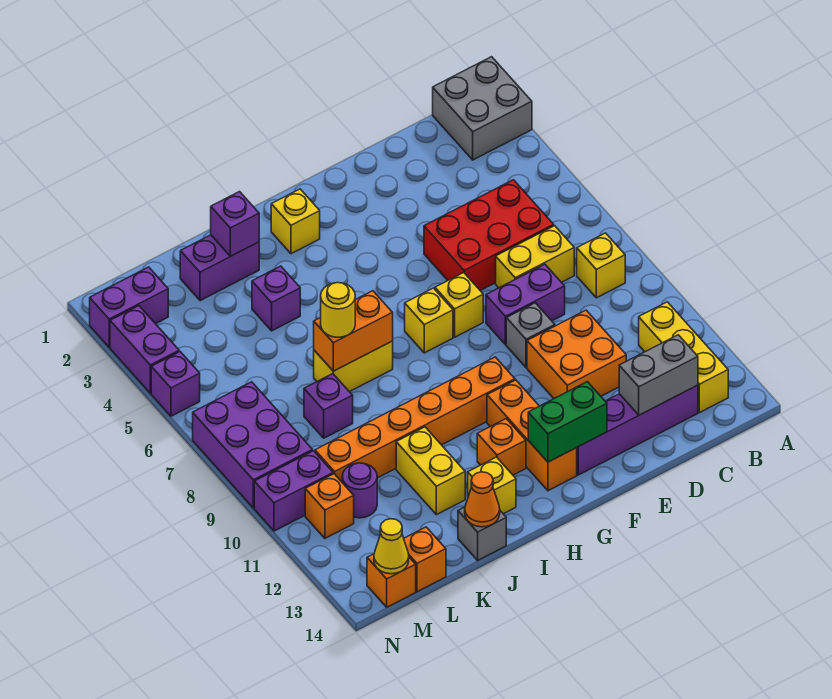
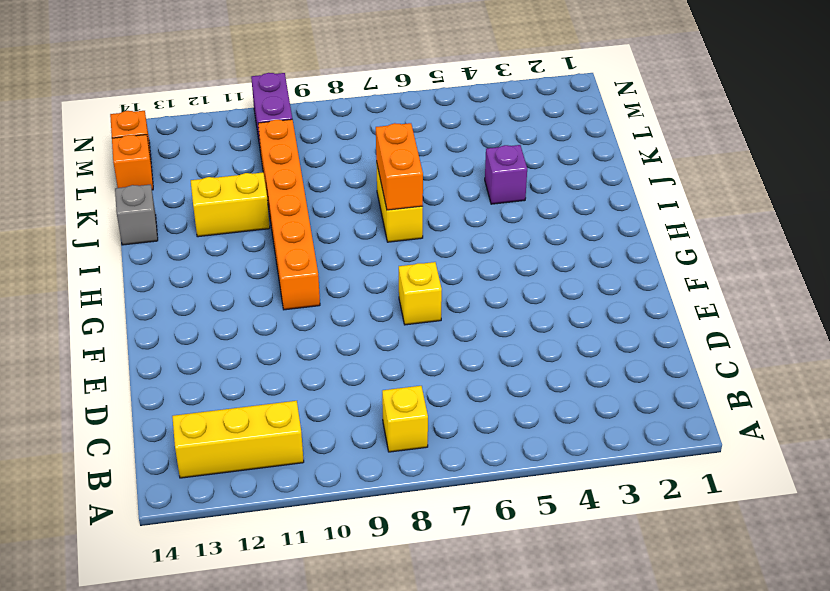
none -> grey 2x2 brick [433,57,532,160]
none -> red 2x3 brick [424,180,554,291]
none -> yellow 1x2 brick [496,226,574,288]
none -> purple 1x4 brick [577,385,698,475]

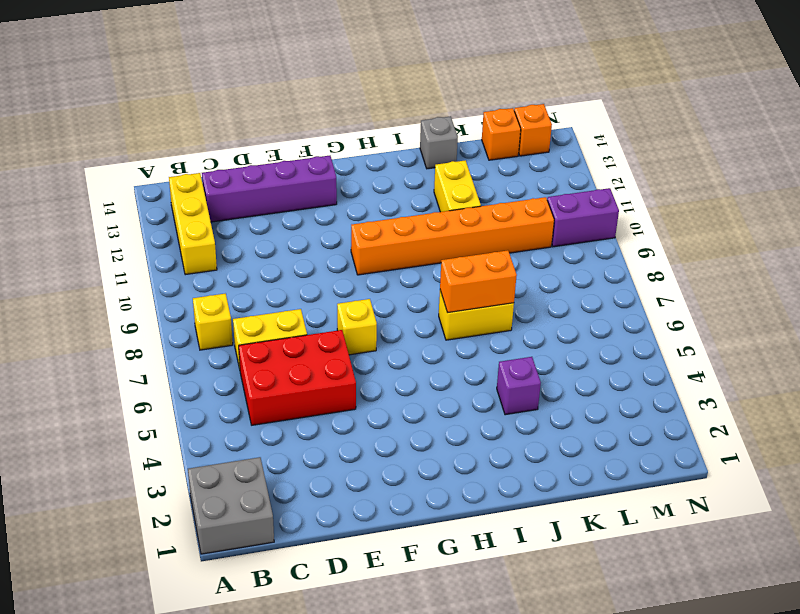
none -> purple 1x2 brick [486,264,565,345]
none -> orange 2x2 brick [527,310,626,398]
none -> grey 1x1 brick [506,303,555,368]
none -> yellow 1x1 brick [405,288,453,353]

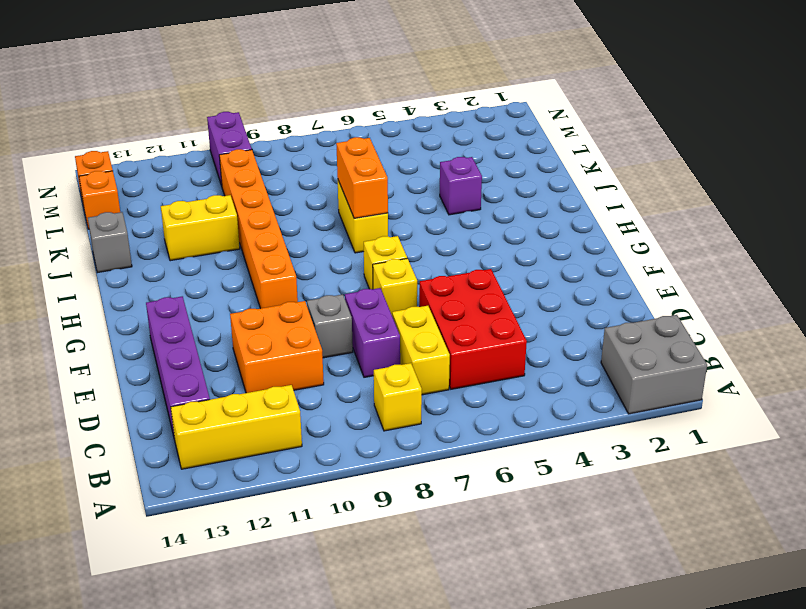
none -> orange 1x3 brick [487,380,577,491]
none -> yellow 1x1 brick [271,189,320,254]
none -> orange 1x1 brick [477,419,526,475]
none -> yellow 1x1 brick [468,457,516,514]

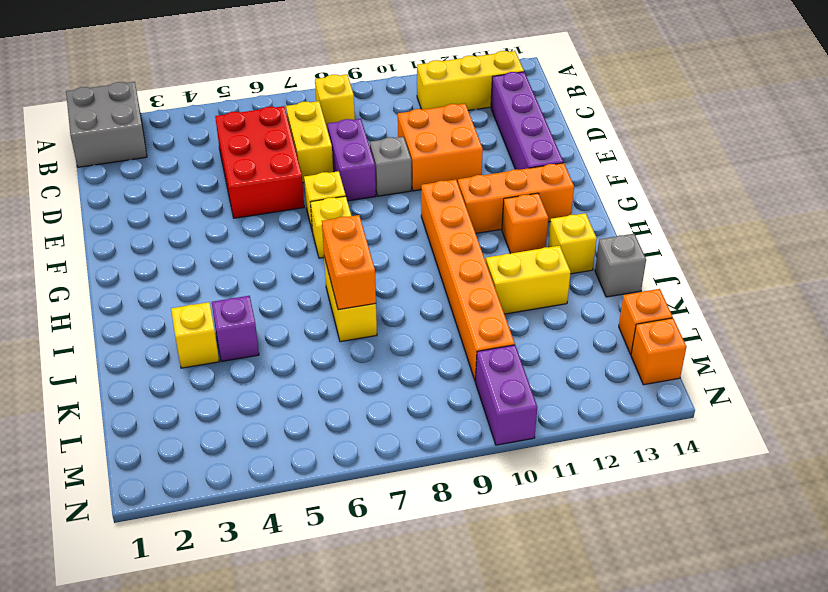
yellow 1x1 brick [171,302,219,368] -> yellow 1x1 brick moved to [271,189,320,254]
none -> purple 1x2 brick [180,235,259,301]
none -> purple 1x1 brick [304,374,353,438]
none -> purple 1x1 round brick [342,463,377,518]
none -> purple 1x2 brick [90,267,168,347]

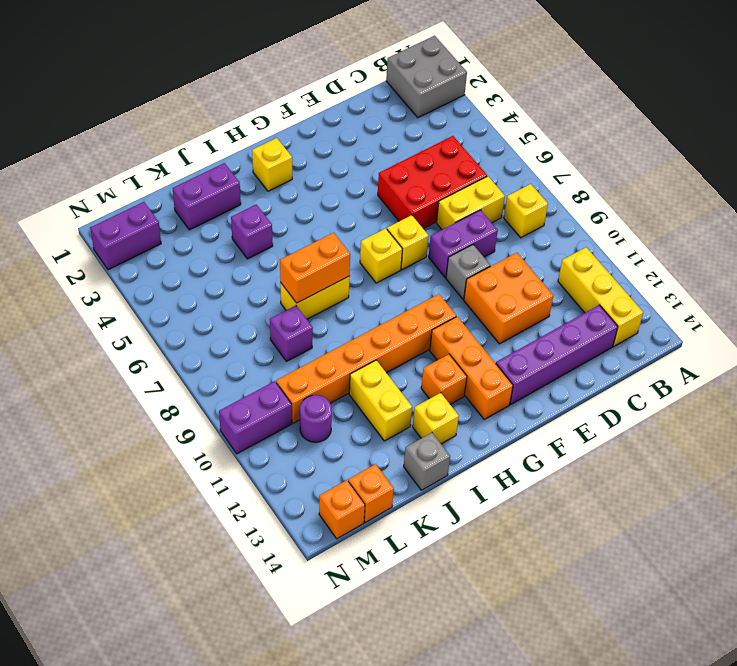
none -> purple 2x3 brick [193,382,313,508]
none -> orange 1x1 brick [305,474,354,538]
none -> purple 1x2 brick [110,306,179,393]
none -> purple 1x1 brick [151,352,200,416]

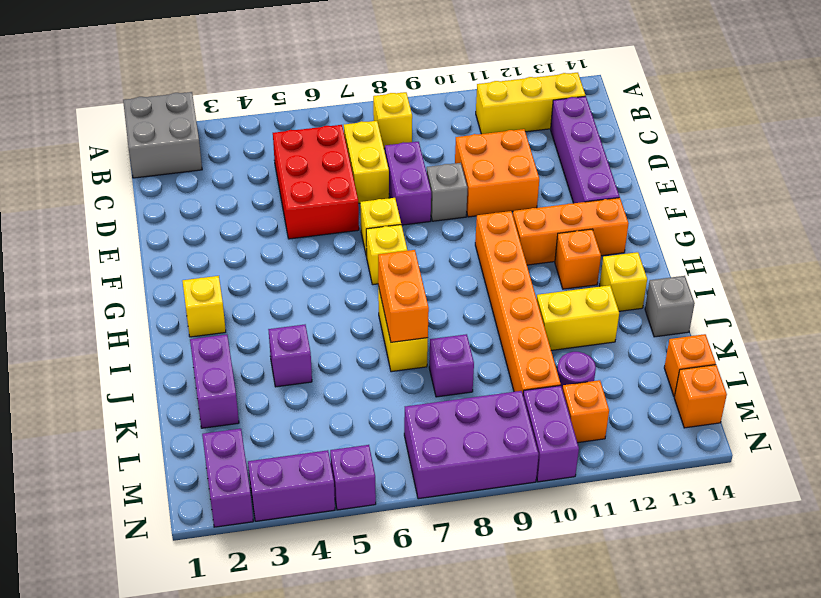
none -> grey 1x2 brick [619,335,698,415]
none -> green 1x2 brick [528,382,607,462]
none -> purple 1x1 brick [211,192,259,256]
none -> orange 1x1 cone [465,472,500,527]

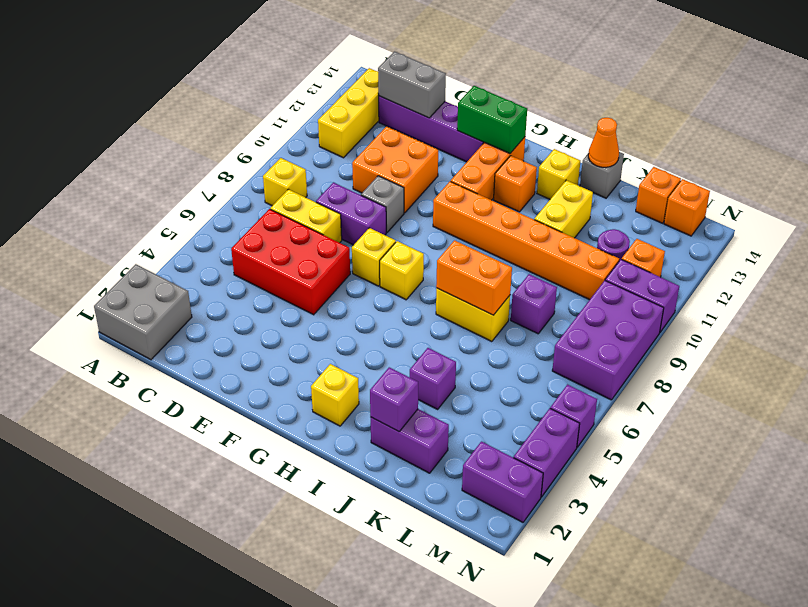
none -> yellow 1x1 cone [374,519,409,574]
none -> yellow 1x1 round brick [321,283,355,337]

